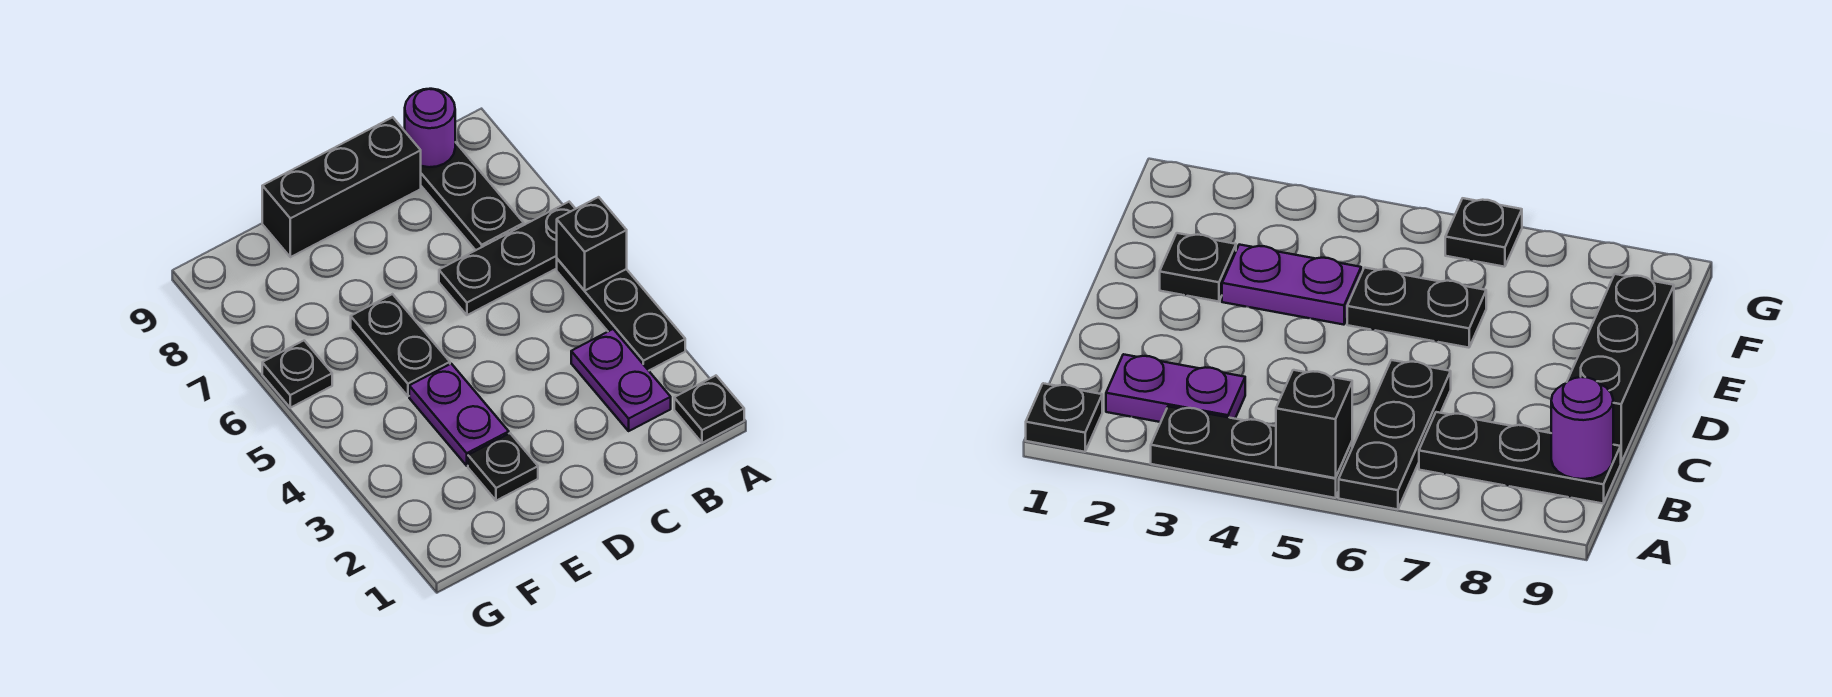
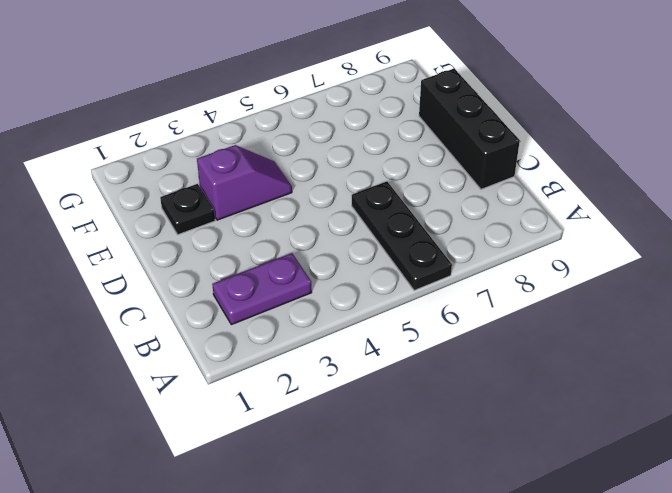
purple 1x2 slope [197,145,292,220] -> purple 1x2 plate [409,364,509,466]
none -> black 1x1 plate [674,376,744,443]
none -> black 1x3 plate [557,259,685,371]
none -> black 1x3 plate [421,142,524,250]

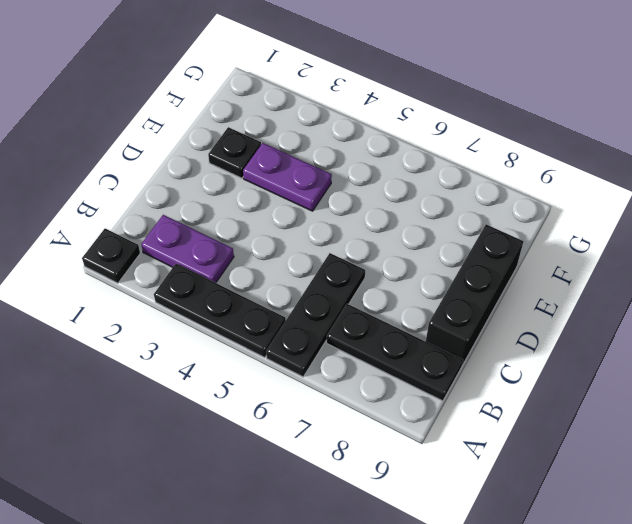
none -> black 1x2 plate [351,294,450,396]
none -> black 1x1 plate [262,340,332,408]
none -> black 1x1 brick [557,197,627,291]

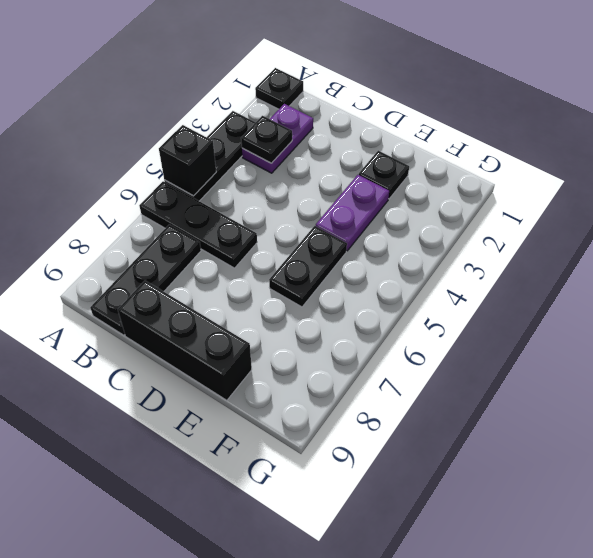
black 1x1 plate [241,116,292,163] -> black 1x1 plate moved to [262,340,332,408]
none -> purple 1x1 round brick [405,89,455,167]

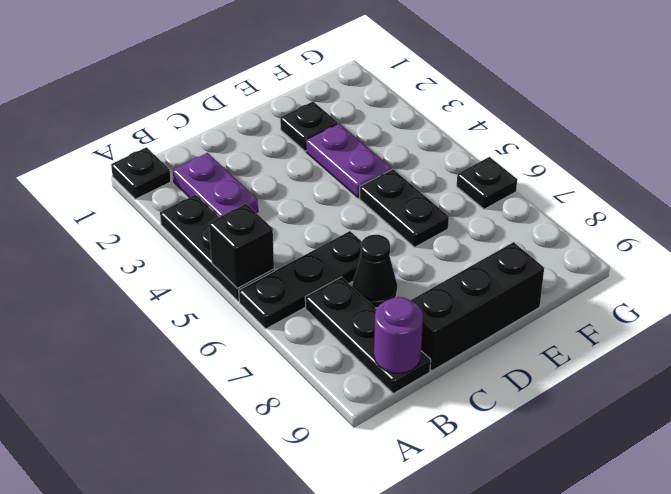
black 1x1 cone [352,235,397,308] -> none

